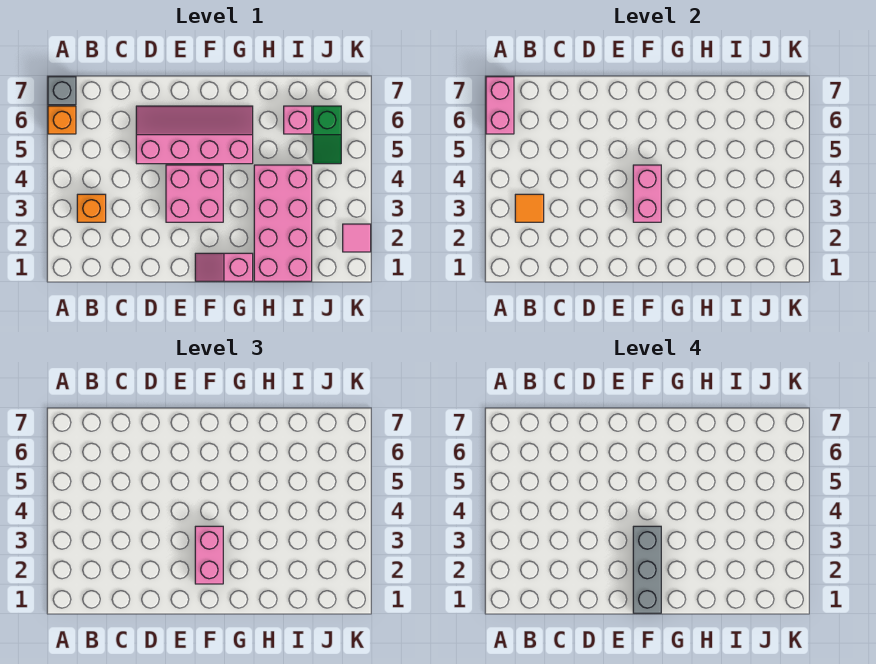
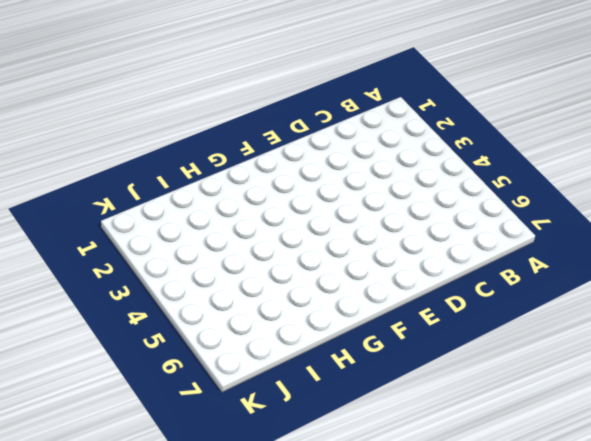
none -> orange 1x1 brick [48,106,76,134]
none -> grey 1x1 brick [48,77,76,105]
none -> orange 1x1 brick [77,194,106,222]

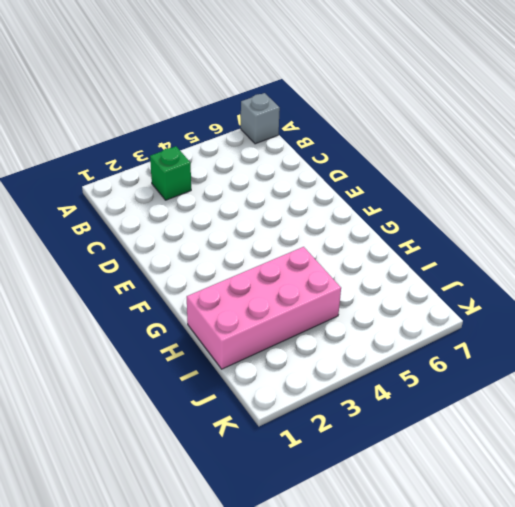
green 1x1 brick [150,146,191,200] -> orange 1x1 brick [77,194,106,222]
none -> orange 1x1 brick [48,106,76,134]
none -> pink 2x4 slope [136,106,253,164]
none -> pink 2x2 brick [166,165,223,222]

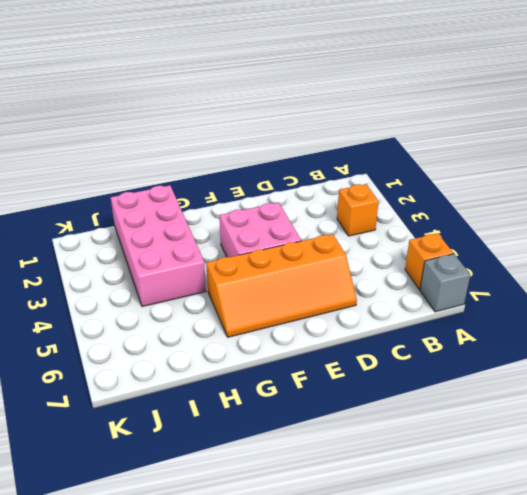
orange 2x4 slope [206,234,357,337] -> pink 2x4 slope [136,106,253,164]
none -> pink 1x2 slope [195,253,253,281]
none -> pink 1x1 brick [284,106,312,134]
none -> green 1x2 slope [313,106,341,164]

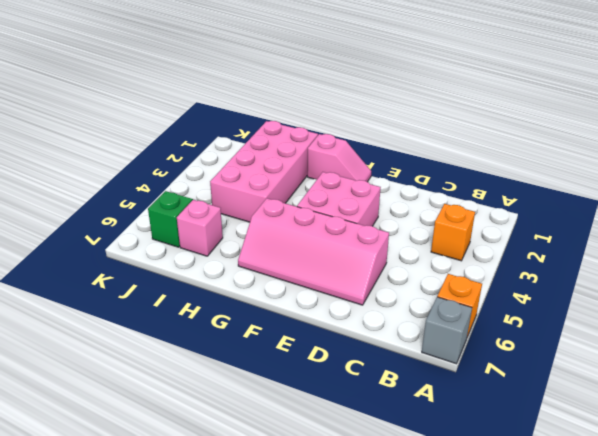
none -> pink 1x1 tile [343,224,371,252]
none -> pink 1x2 brick [486,77,514,134]
none -> orange 1x1 tile [515,194,544,222]

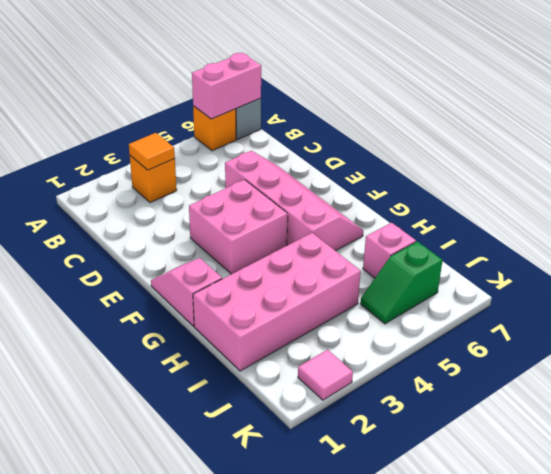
none -> pink 1x2 brick [633,165,661,222]
none -> pink 1x2 brick [195,526,223,584]
none -> grey 1x3 brick [633,526,661,613]

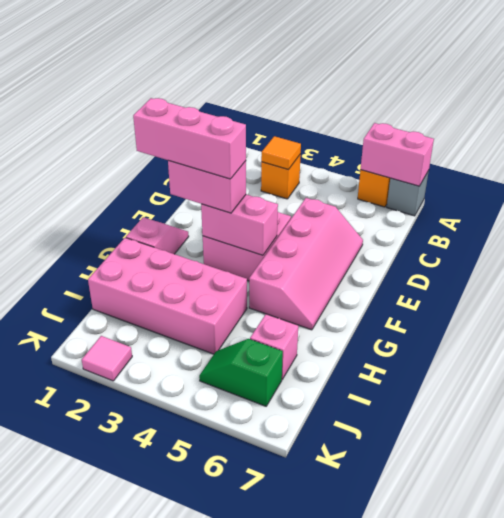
pink 1x3 brick [133,98,246,179] -> grey 1x3 brick [633,526,661,613]

